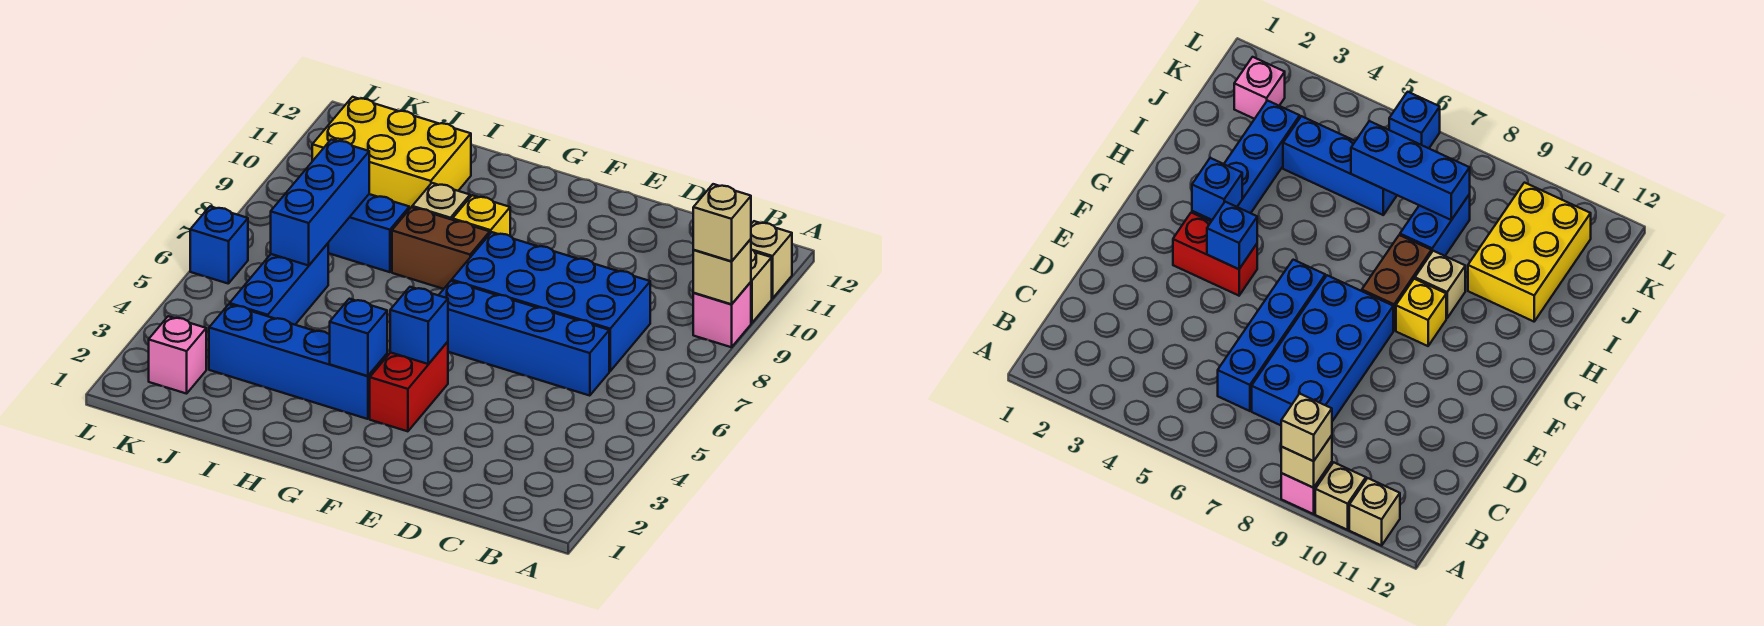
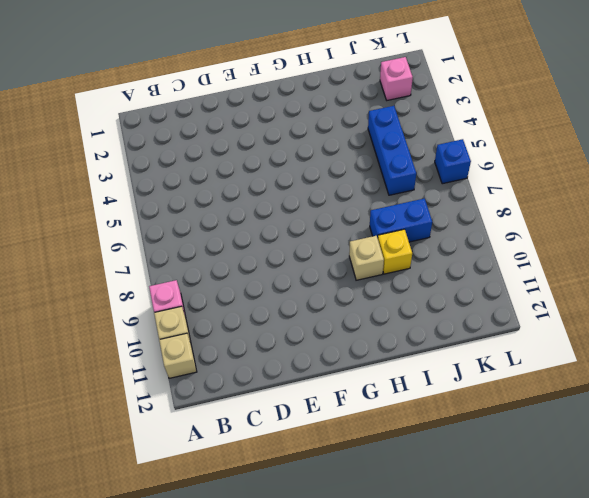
yellow 1x1 brick [378,229,412,274] -> yellow 1x1 brick moved to [452,195,510,236]
none -> blue 1x4 brick [439,281,609,396]
none -> blue 2x4 brick [452,232,650,371]
none -> red 1x2 brick [370,342,448,431]

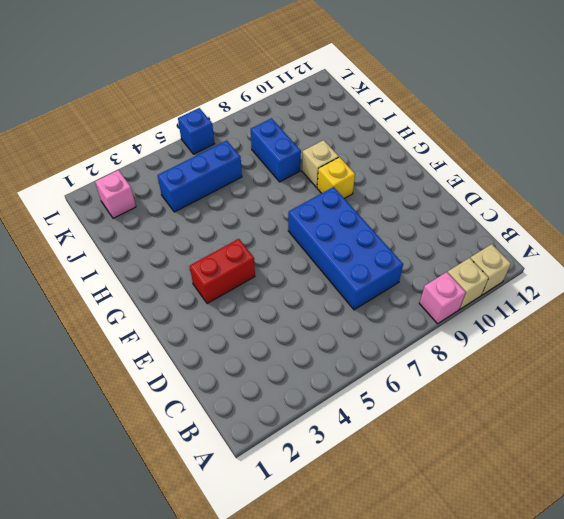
none -> blue 1x4 brick [439,281,609,396]
none -> blue 1x4 brick [209,304,387,419]
none -> brown 1x2 brick [392,207,490,289]

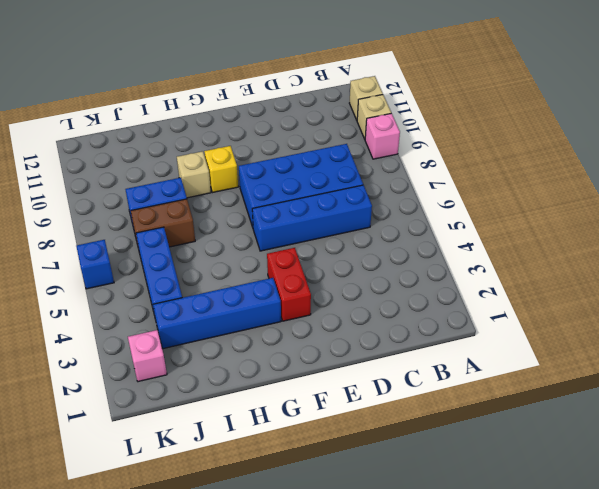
brown 1x2 brick [131,199,195,249] -> brown 1x2 brick moved to [392,207,490,289]
none -> yellow 2x3 brick [312,97,471,209]
none -> tan 1x1 brick [693,239,751,304]
none -> blue 1x1 brick [390,287,448,364]

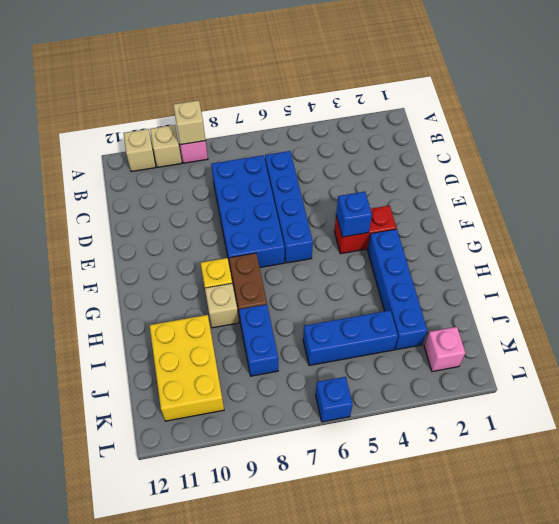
none -> blue 1x1 brick [330,299,387,376]
none -> blue 1x3 brick [271,139,369,265]
none -> tan 1x1 brick [693,184,751,261]

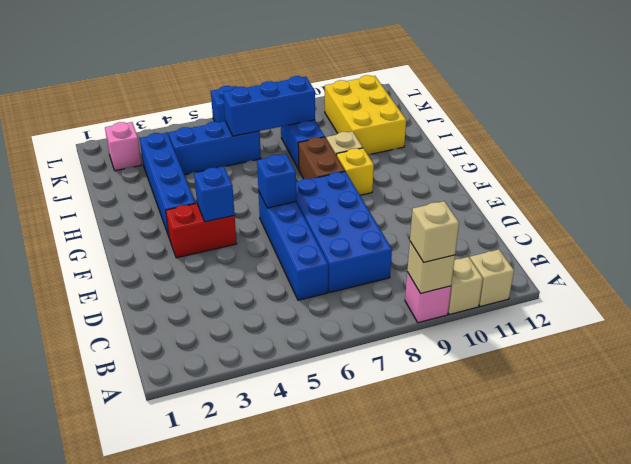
blue 1x1 brick [257,154,296,208] -> blue 1x1 brick moved to [330,299,387,376]

